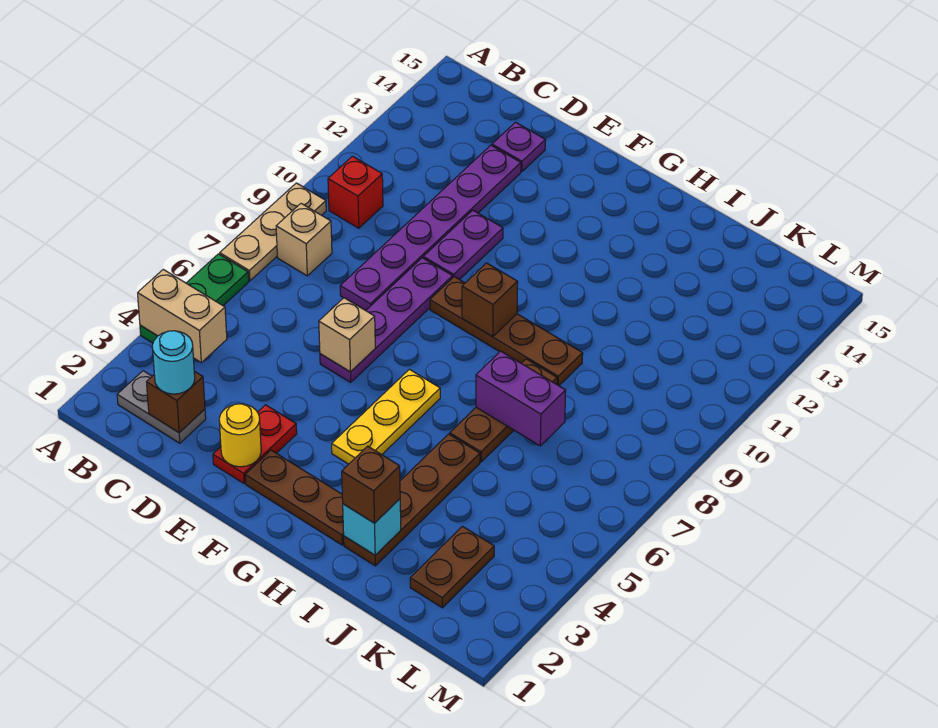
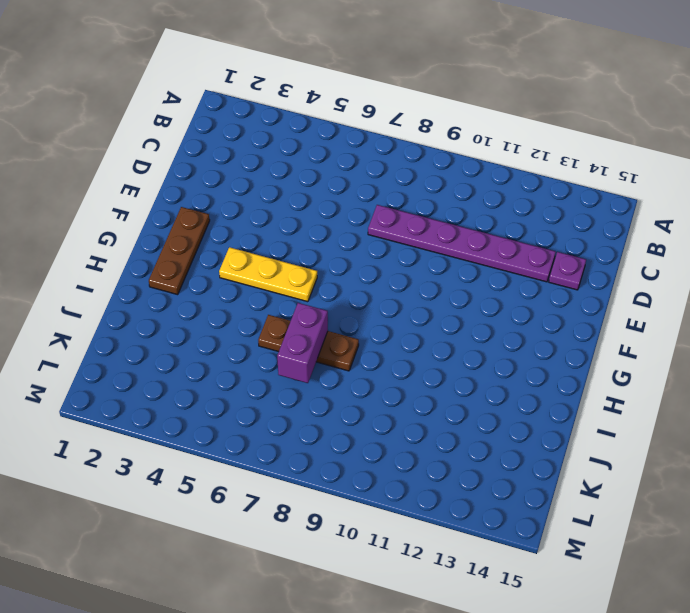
none -> green 1x3 plate [140,254,249,343]
none -> tan 1x3 plate [220,183,326,281]
none -> grey 1x2 plate [117,371,206,443]

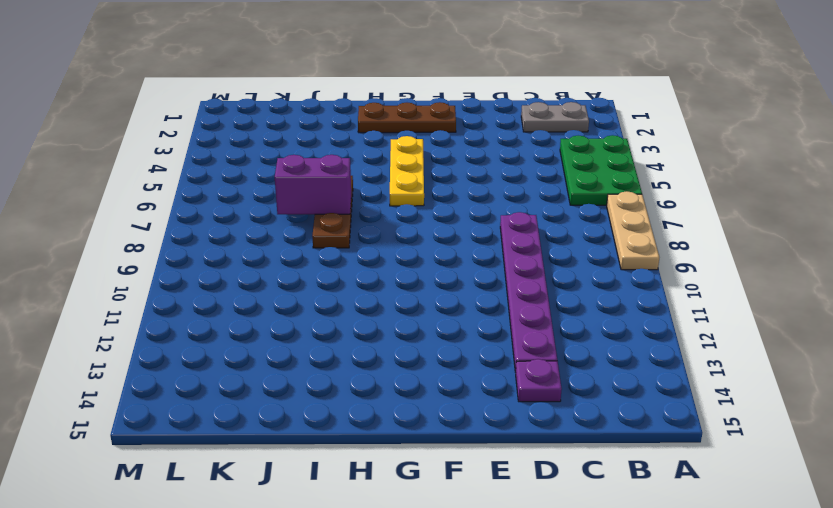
green 2x3 plate [560,135,642,205] -> green 1x3 plate [140,254,249,343]
none -> tan 1x1 brick [276,203,332,276]
none -> red 1x1 brick [328,156,383,228]
none -> red 1x2 plate [213,405,297,483]

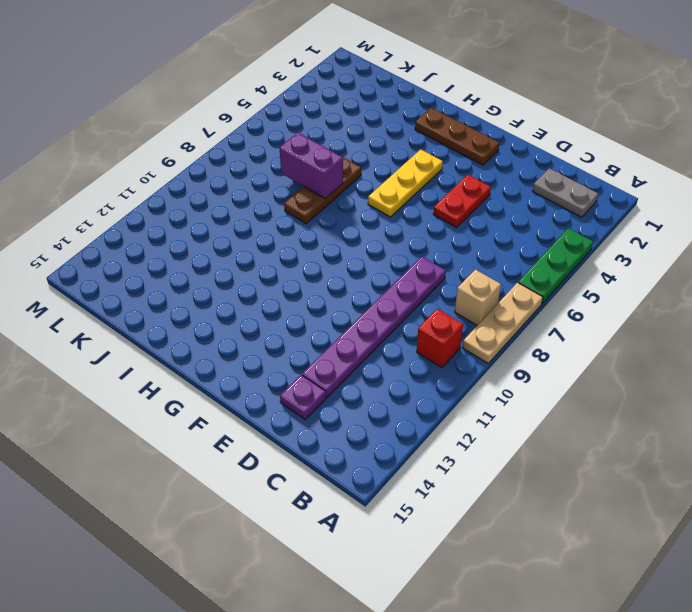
red 1x2 plate [434,175,491,227] -> red 1x2 plate moved to [213,405,297,483]
none -> purple 1x4 plate [320,258,453,382]
none -> purple 1x2 plate [423,210,503,280]
none -> brown 1x4 plate [430,277,583,386]

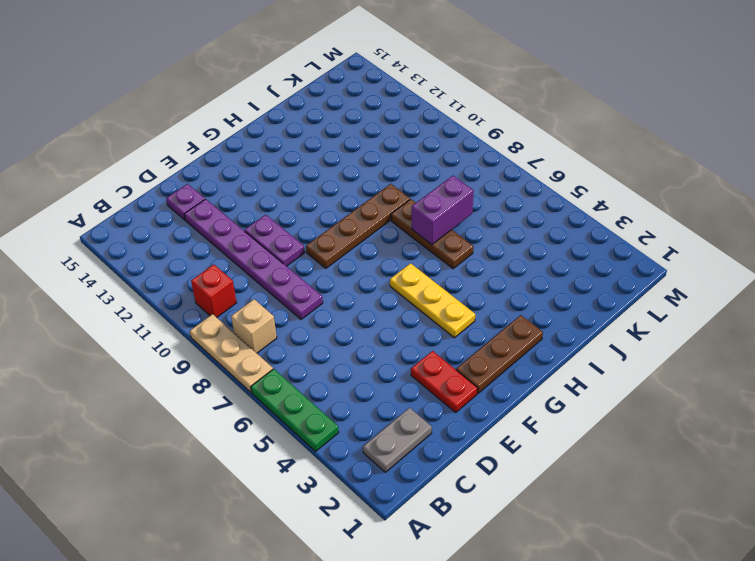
none -> purple 1x4 plate [320,258,453,382]
none -> brown 1x4 plate [344,434,480,566]
none -> brown 1x2 plate [410,526,494,608]

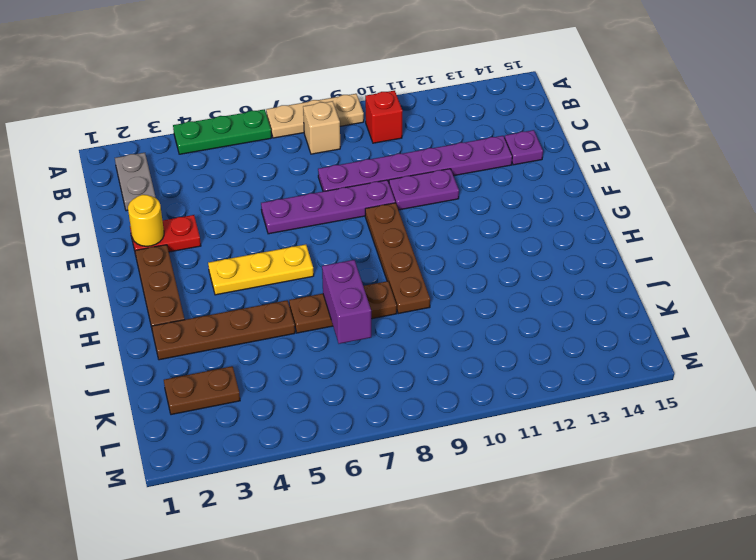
none -> tan 1x2 brick [138,269,227,362]
none -> brown 1x1 brick [147,371,205,433]
none -> tan 1x1 brick [319,298,375,372]

